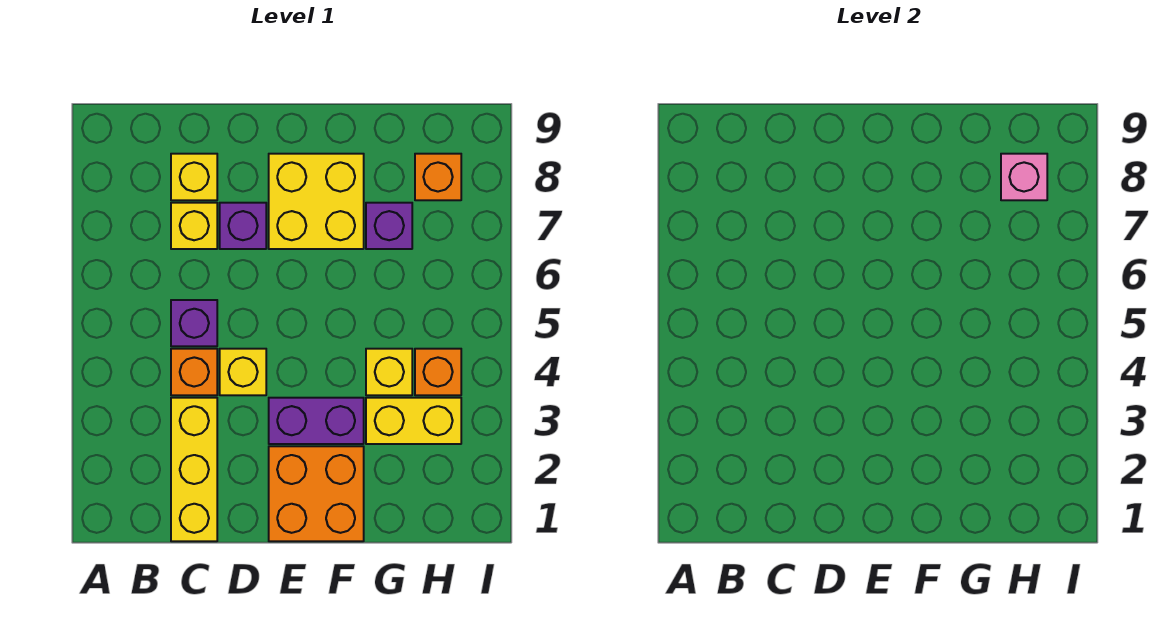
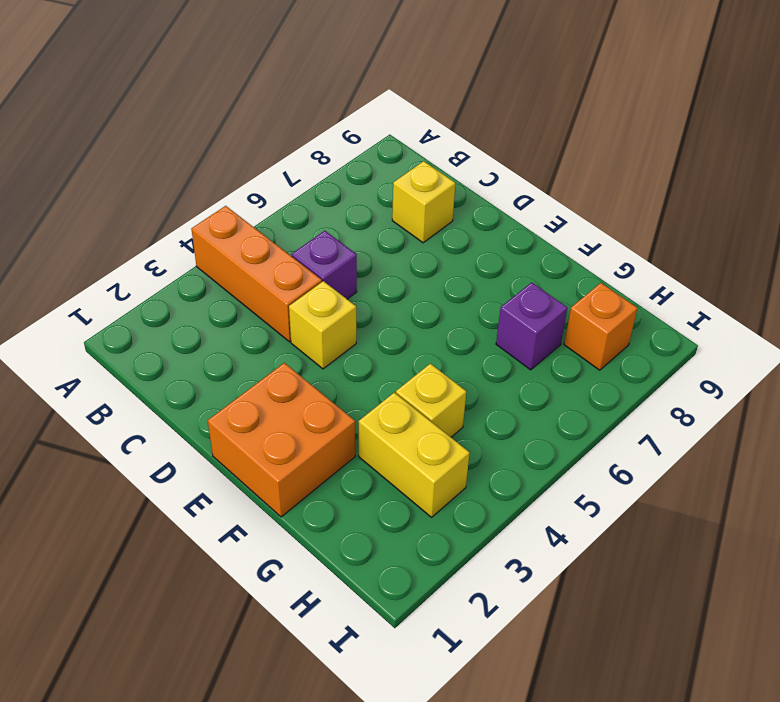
orange 1x3 brick [191,206,322,342] -> orange 1x1 brick [171,349,217,395]
none -> yellow 1x3 brick [171,398,217,541]
none -> yellow 1x1 brick [171,203,217,249]
none -> purple 1x1 brick [220,203,266,249]

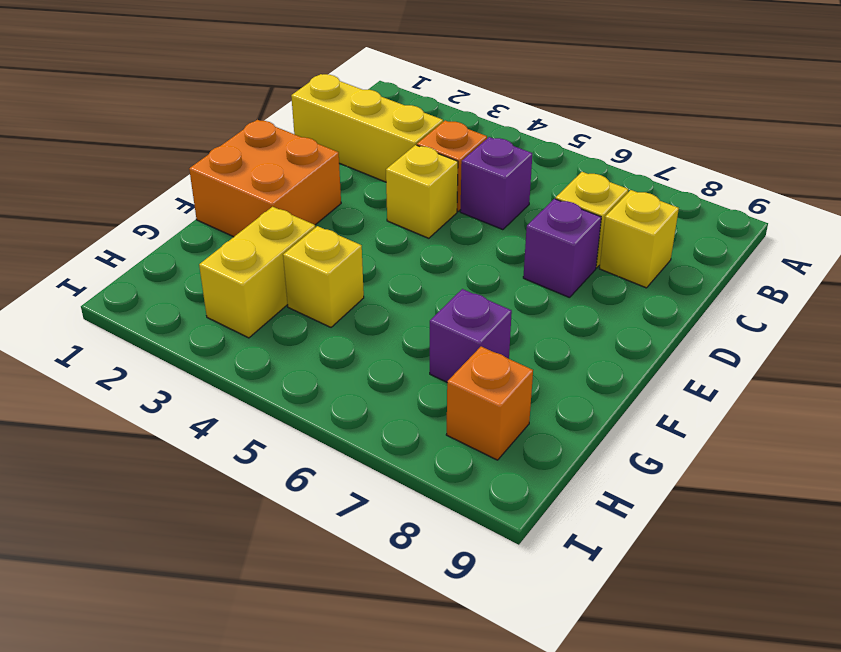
none -> purple 1x2 brick [269,398,364,444]
none -> yellow 2x2 brick [269,154,364,249]
none -> orange 1x1 brick [415,349,461,395]

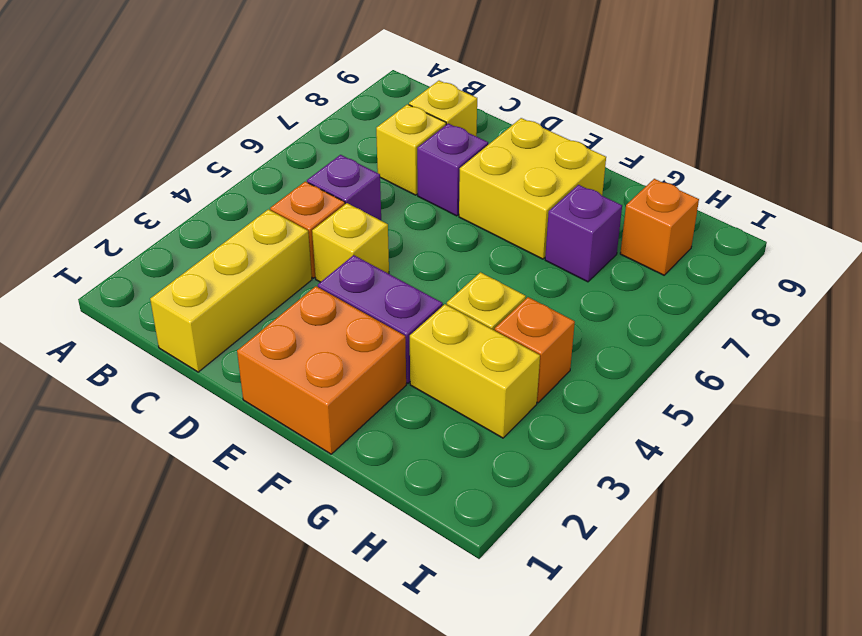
none -> pink 1x1 brick [1001,154,1047,200]

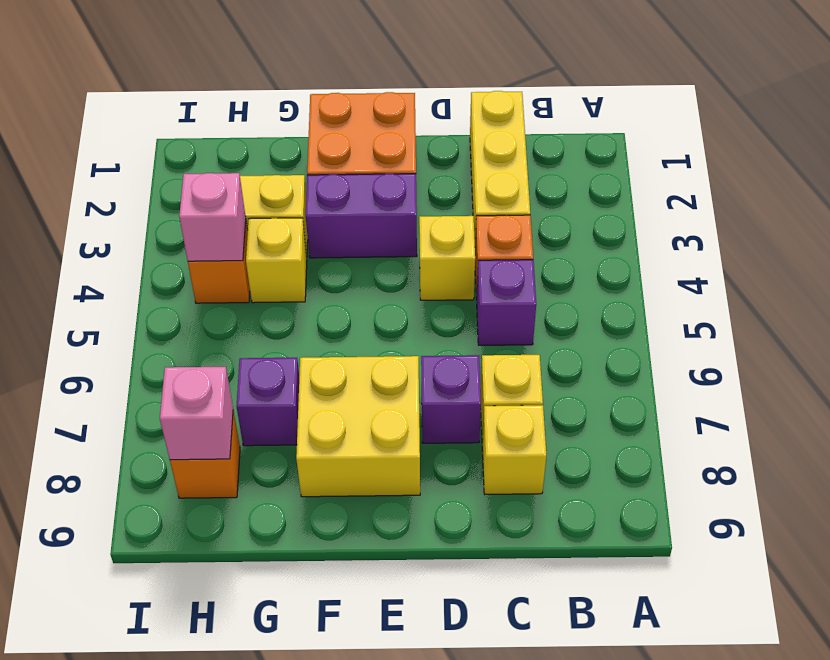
pink 1x1 brick [179,173,246,261] -> none

